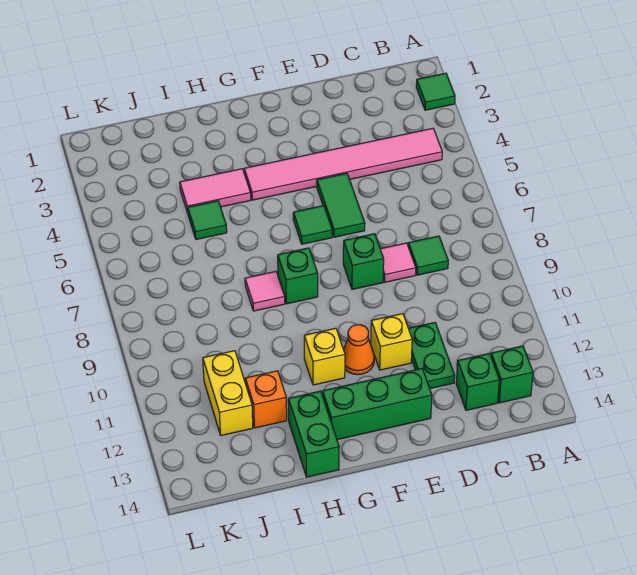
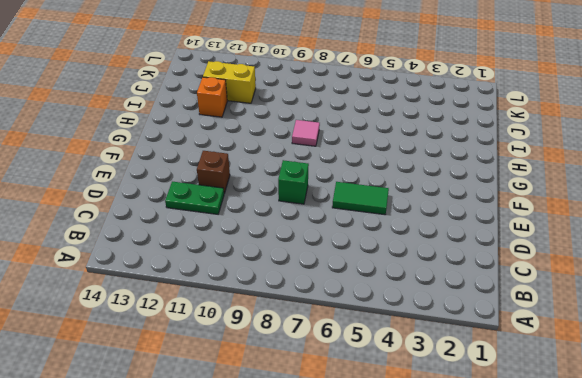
brown 1x1 brick [197,151,230,193] -> yellow 1x1 brick [371,314,412,370]
none -> green 1x1 tile [416,73,455,110]
none -> pink 1x6 tile [244,128,442,200]
none -> green 1x1 brick [491,346,533,403]

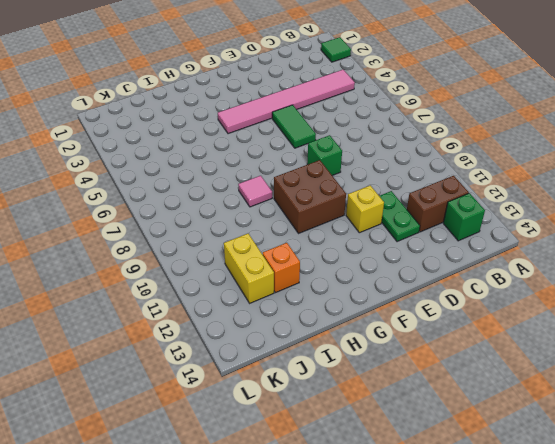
brown 1x2 brick [407,176,469,232] -> none
brown 2x2 brick [274,160,346,234] -> none
none -> green 1x1 tile [408,236,448,275]
none -> green 1x1 brick [456,353,499,410]
none -> pink 1x1 tile [380,243,416,282]

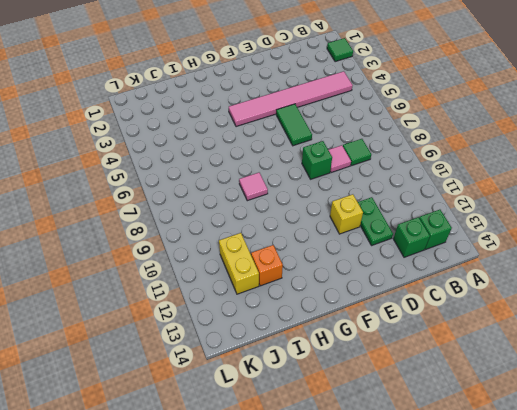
none -> green 1x3 brick [323,369,432,440]
none -> green 1x1 tile [293,206,332,244]
none -> orange 1x1 cone [344,325,374,375]

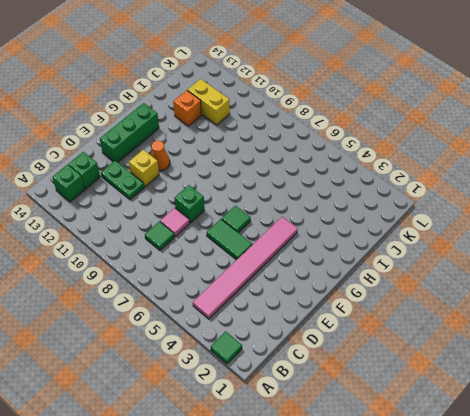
none -> green 1x1 brick [278,248,318,304]
none -> yellow 1x1 brick [304,328,345,385]
none -> pink 1x2 tile [180,169,251,213]

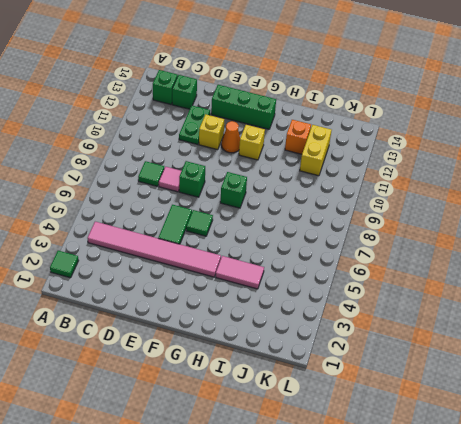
none -> pink 1x1 tile [245,272,285,311]
none -> green 1x2 brick [288,391,339,477]
none -> green 1x1 tile [188,201,227,239]

